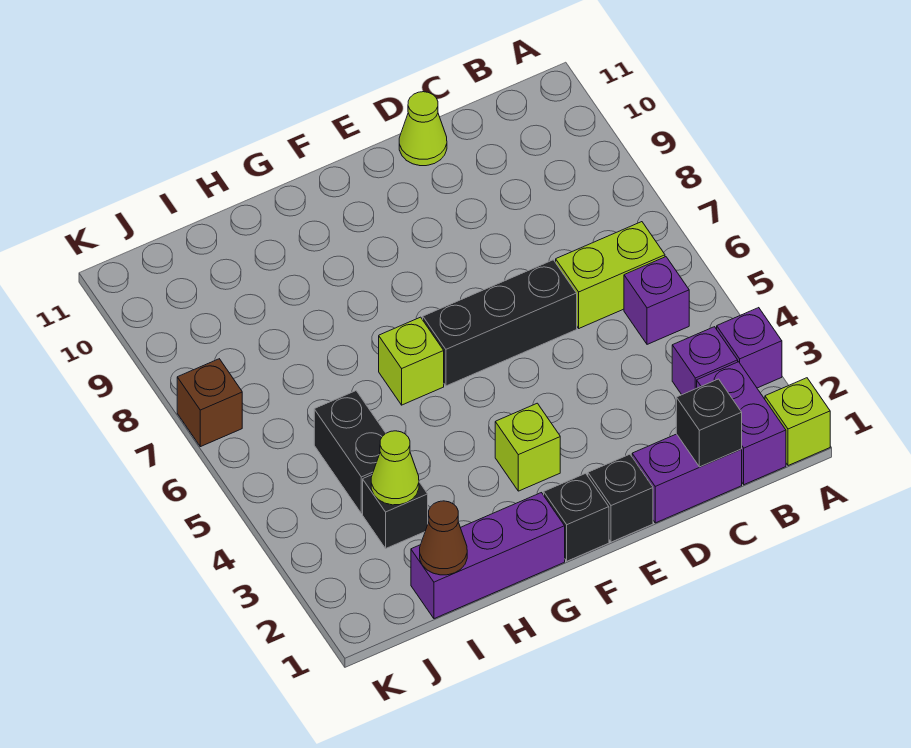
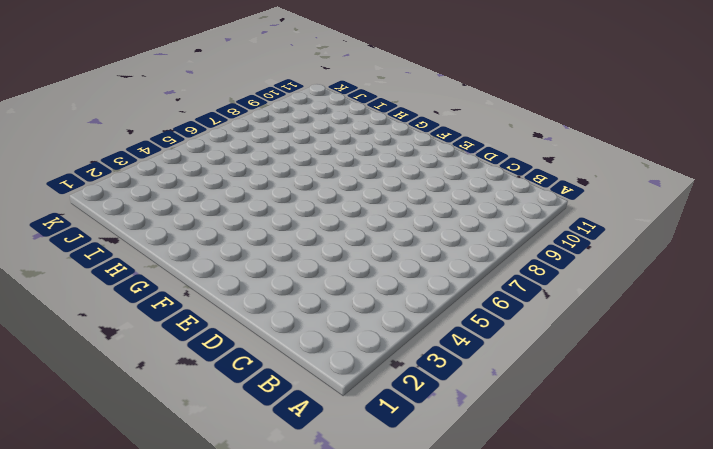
none -> lime 1x1 brick [765,378,830,466]
none -> purple 1x1 brick [717,308,782,388]
none -> purple 1x2 brick [697,362,786,485]

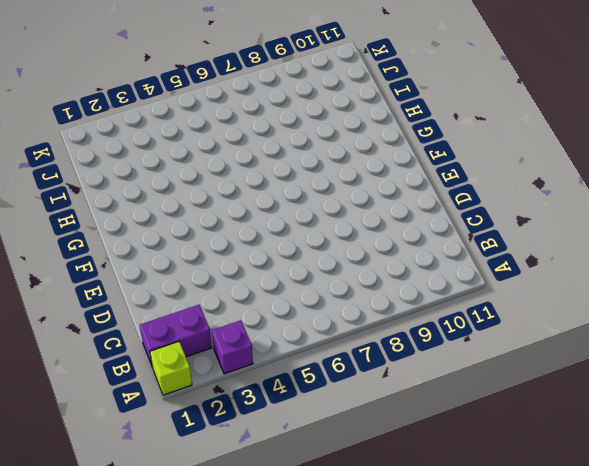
none -> purple 1x1 brick [672,327,738,395]
none -> purple 1x1 brick [624,257,689,344]
none -> lime 1x2 brick [556,222,665,328]

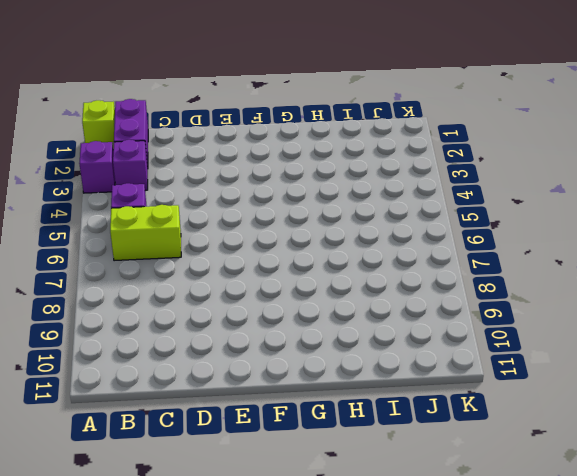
none -> purple 1x2 brick [632,434,742,523]
none -> black 1x3 brick [423,260,577,386]
none -> lime 1x1 cone [399,92,447,166]

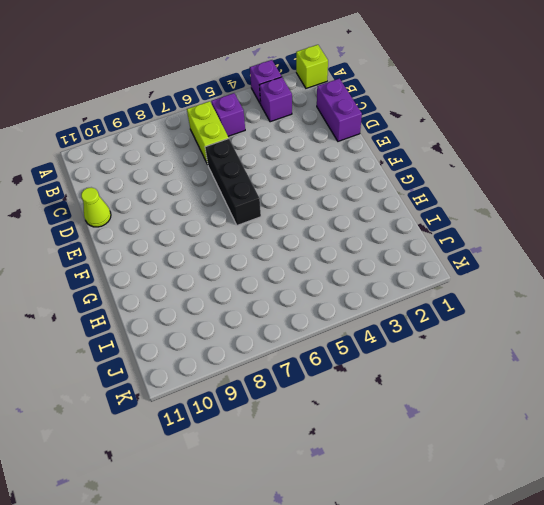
none -> purple 1x2 brick [697,362,786,485]
none -> black 1x1 brick [588,454,653,542]
none -> black 1x1 brick [544,473,609,561]

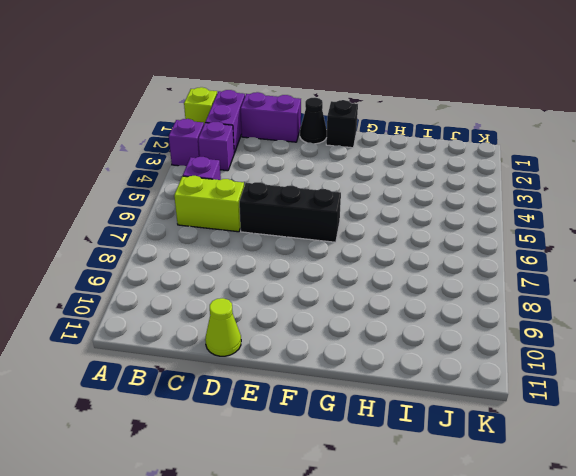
black 1x1 cone [300,98,327,144] -> black 1x1 brick [588,454,653,542]
none -> lime 1x1 brick [495,403,560,491]
none -> purple 1x3 brick [411,493,565,619]
none -> lime 1x1 brick [379,317,444,405]

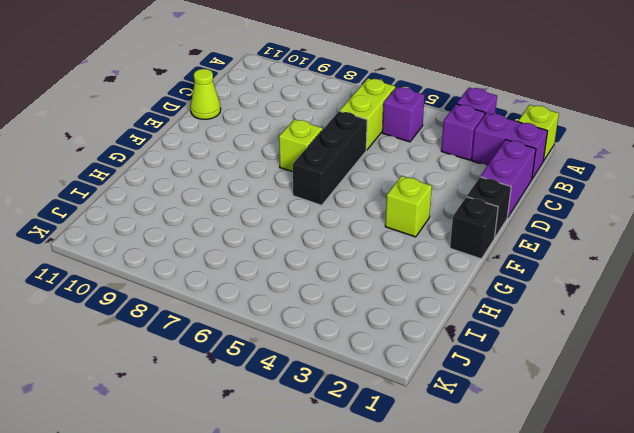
lime 1x1 brick [279,119,322,172] -> lime 1x1 brick moved to [379,317,444,405]
none -> purple 1x3 brick [411,493,565,619]
none -> black 1x1 brick [363,475,428,548]
none -> black 1x2 brick [314,391,386,514]

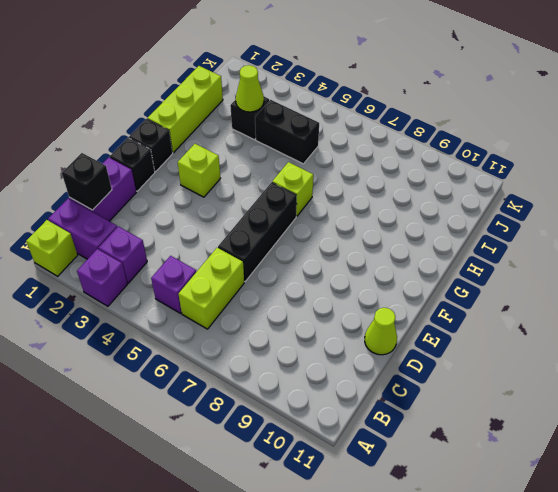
lime 1x3 brick [147,66,223,153] -> purple 1x3 brick [411,493,565,619]
none -> brown 1x1 brick [177,359,242,447]
none -> brown 1x1 cone [420,501,467,575]

